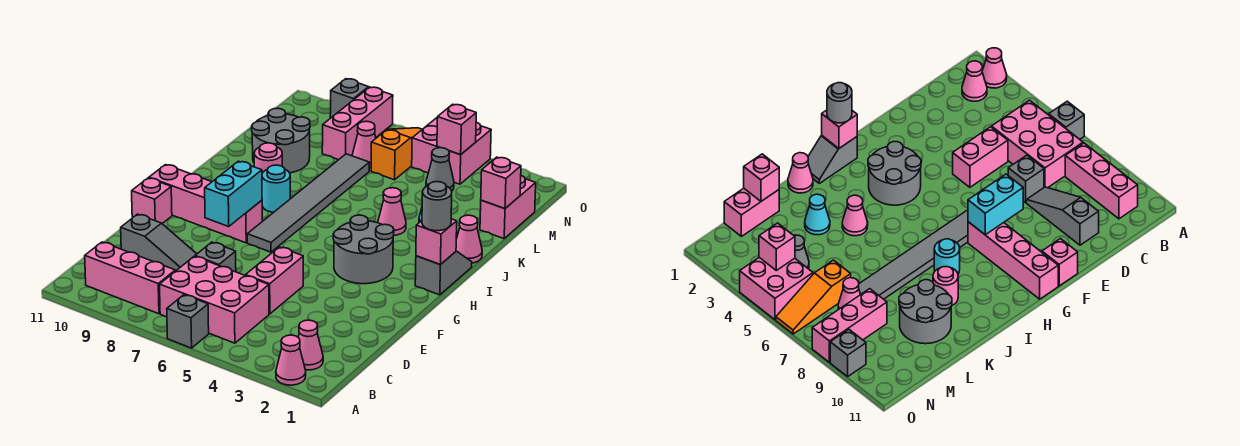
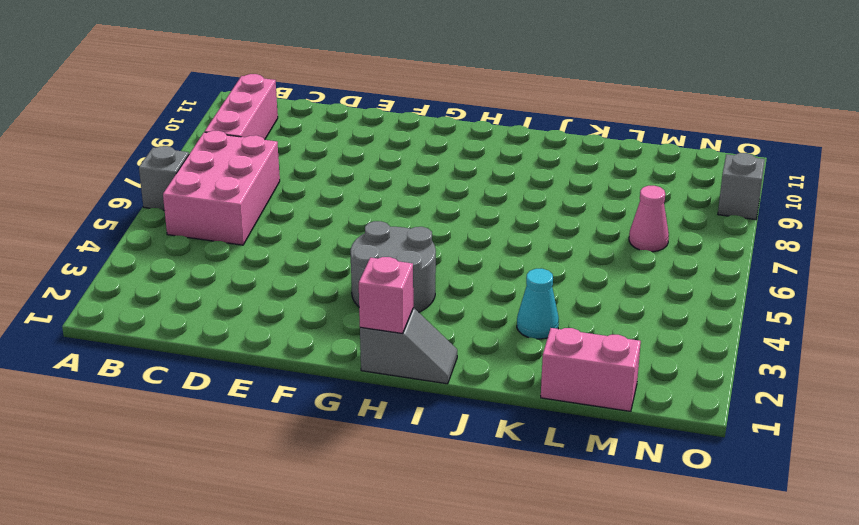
none -> pink 1x1 cone [276,335,306,385]
none -> pink 1x1 cone [298,320,323,370]
none -> pink 1x2 brick [246,247,303,314]
none -> grey 1x1 brick [195,242,236,272]

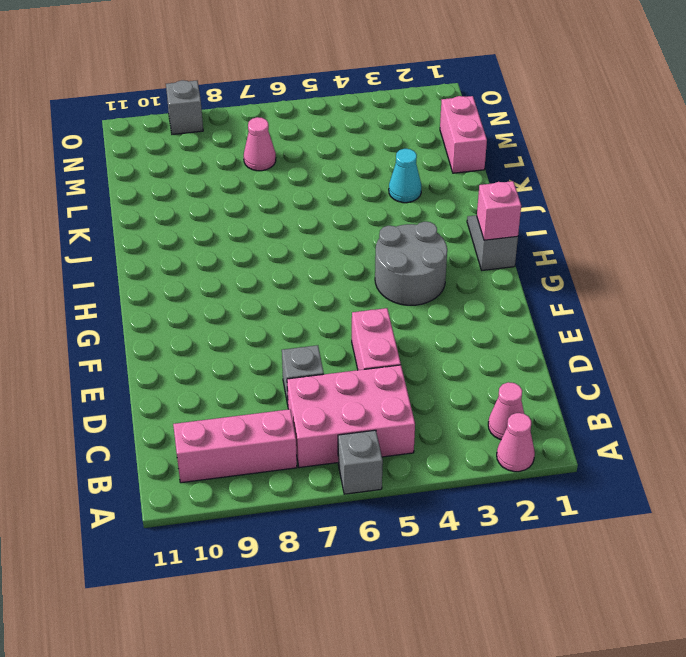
none -> grey 1x3 slope [121,214,196,271]
none -> pink 1x1 brick [132,178,172,224]
none -> grey 1x6 tile [247,154,369,252]
none -> pink 1x4 brick [149,165,262,243]

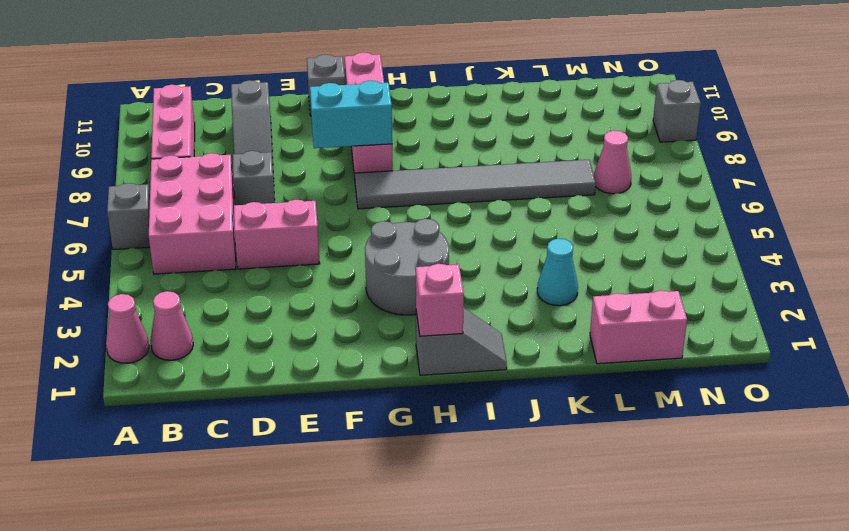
grey 1x1 brick [307,54,345,116] -> pink 1x1 brick [132,178,172,224]
none -> cyan 1x1 round brick [262,165,290,212]
none -> pink 1x1 cone [456,215,482,263]
none -> pink 1x1 cone [378,188,406,235]
none -> pink 1x1 round brick [254,143,282,173]

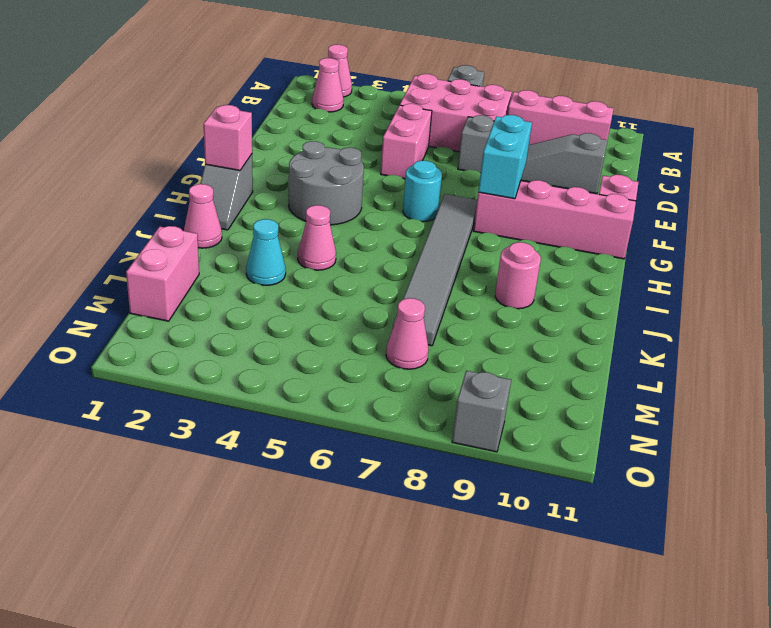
cyan 1x1 round brick [403,161,442,222] -> cyan 1x1 round brick moved to [262,165,290,212]
none -> grey 2x2 round brick [252,108,310,173]
none -> grey 1x1 cone [426,148,454,191]
none -> orange 1x3 slope [371,128,422,180]
none -> pink 1x3 brick [322,87,393,160]

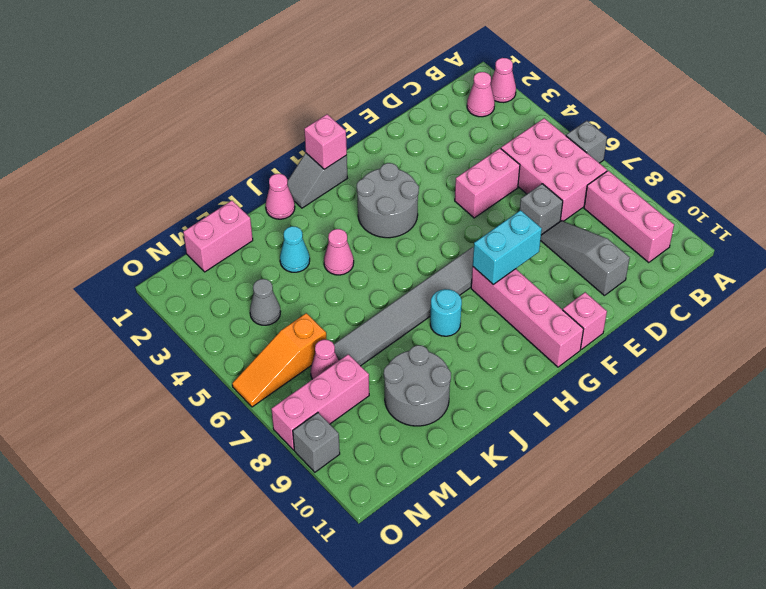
none -> pink 1x1 round brick [254,143,282,173]
none -> pink 2x2 brick [412,117,491,184]
none -> pink 1x1 brick [481,157,521,209]
none -> pink 1x1 brick [437,104,476,155]

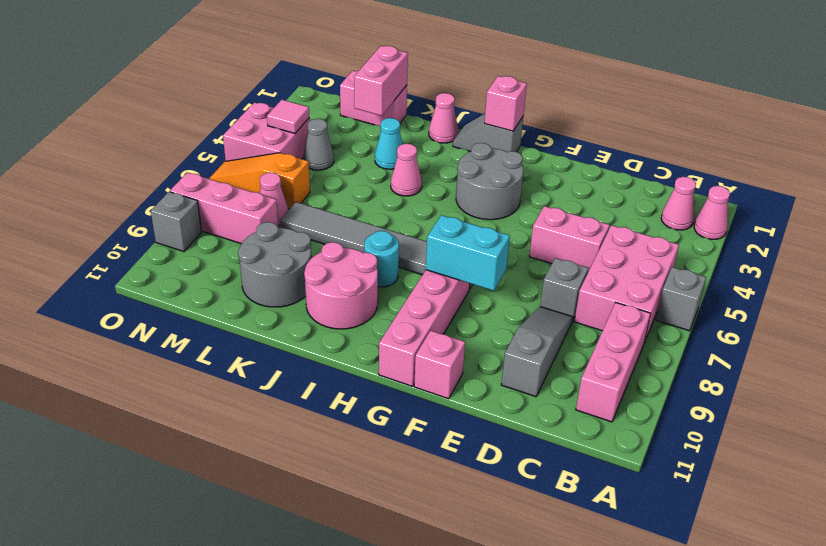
pink 2x2 round brick [304,242,378,329] -> pink 1x1 round brick [254,143,282,173]
pink 1x2 brick [354,46,408,116] -> pink 1x1 brick [481,157,521,209]
pink 1x1 tile [267,100,309,133] -> pink 1x1 brick [437,104,476,155]
none -> grey 1x1 round brick [422,182,452,231]

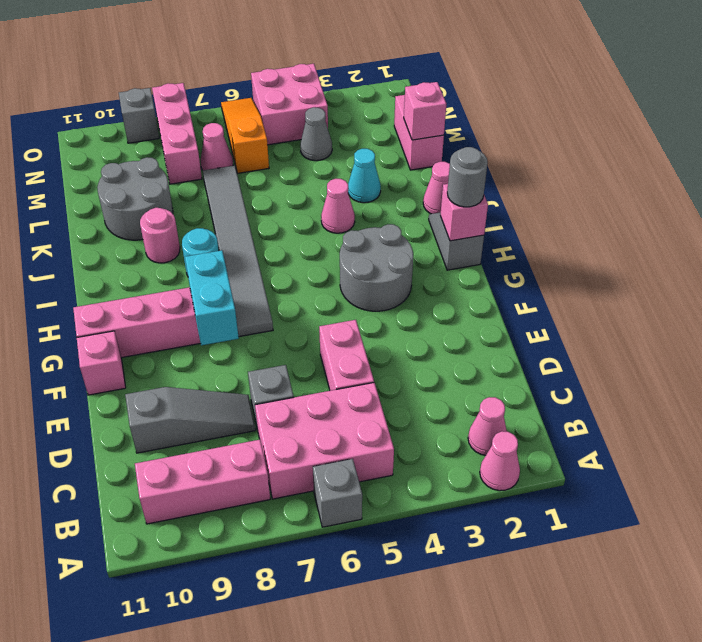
none -> pink 1x1 brick [437,104,476,155]

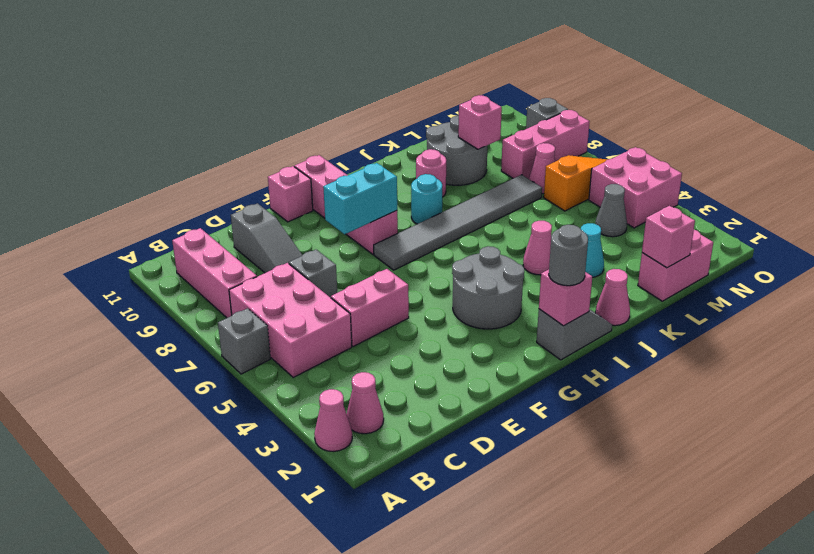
pink 1x1 brick [458,95,502,149] -> pink 1x1 brick moved to [437,104,476,155]

